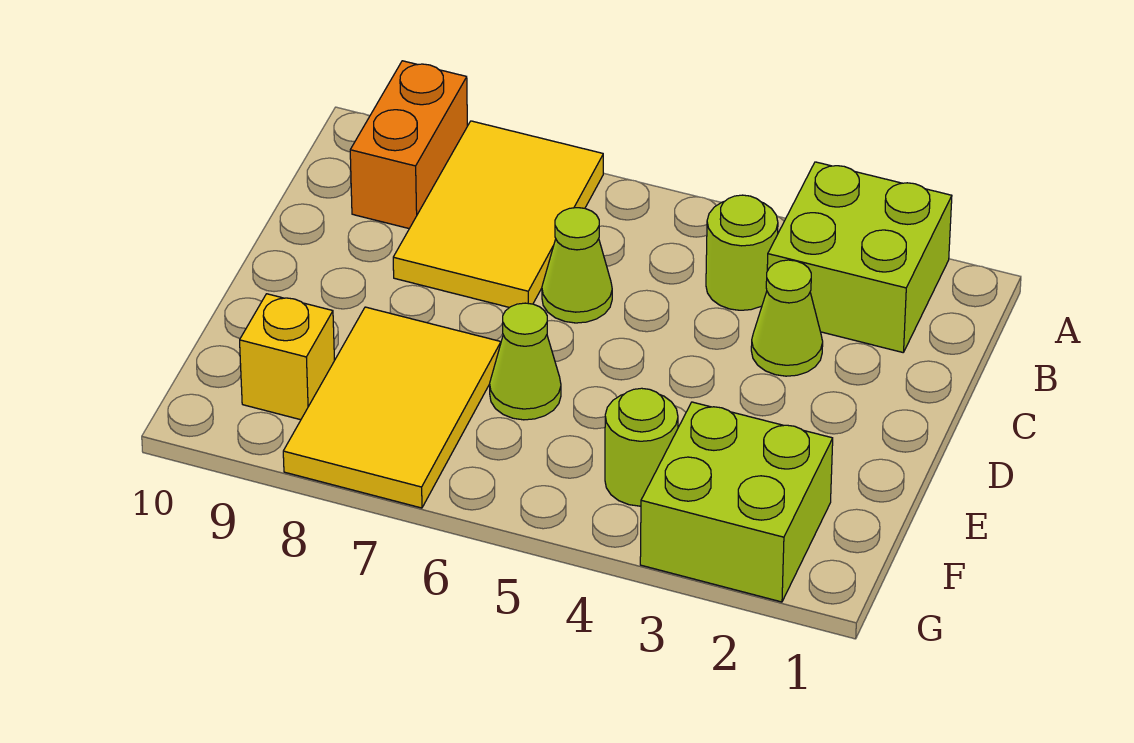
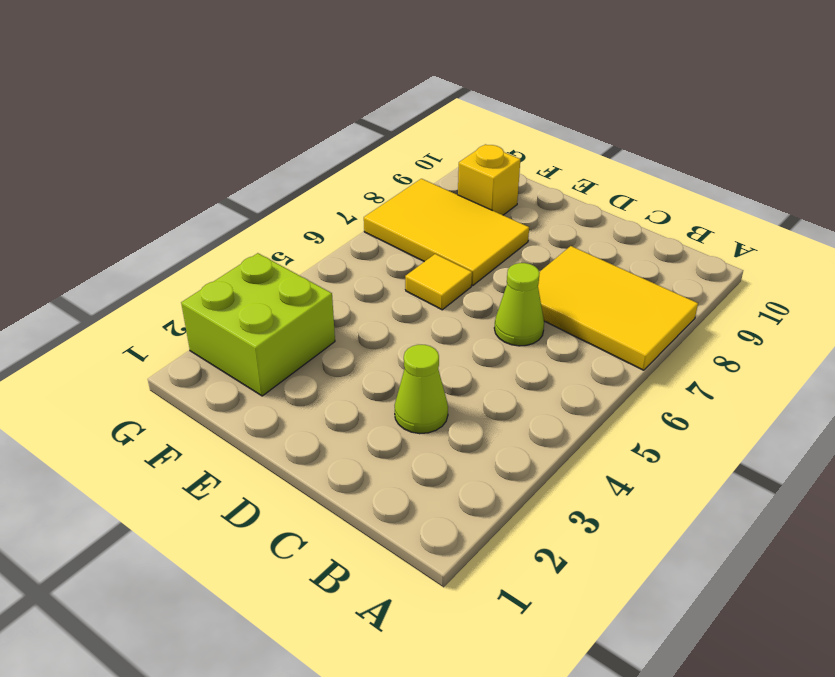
yellow 1x1 tile [405,254,472,310] -> lime 1x1 cone [490,303,561,420]
none -> lime 2x2 brick [767,162,952,352]
none -> orange 1x2 brick [350,61,467,229]

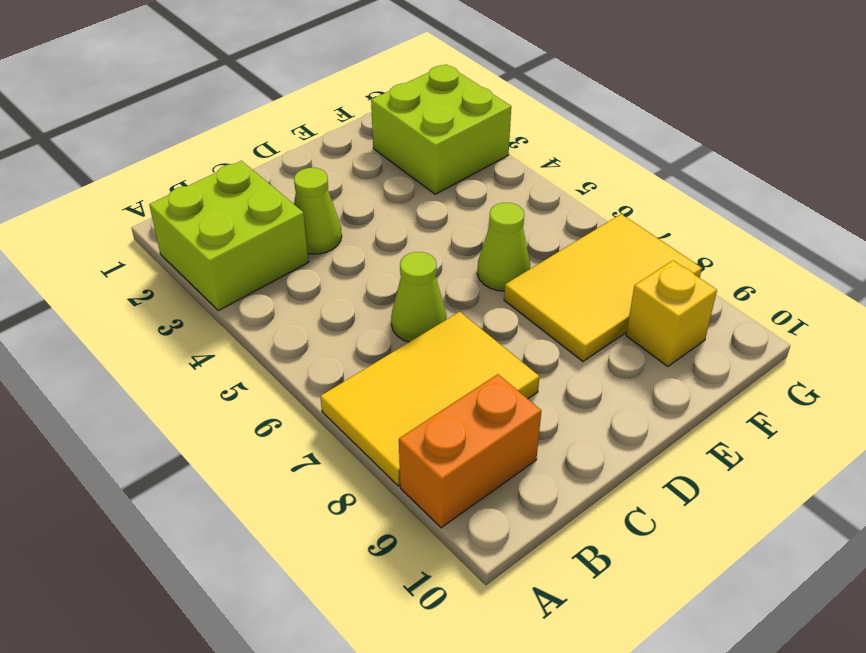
none -> lime 1x1 round brick [706,195,778,310]
none -> lime 1x1 round brick [605,388,678,506]

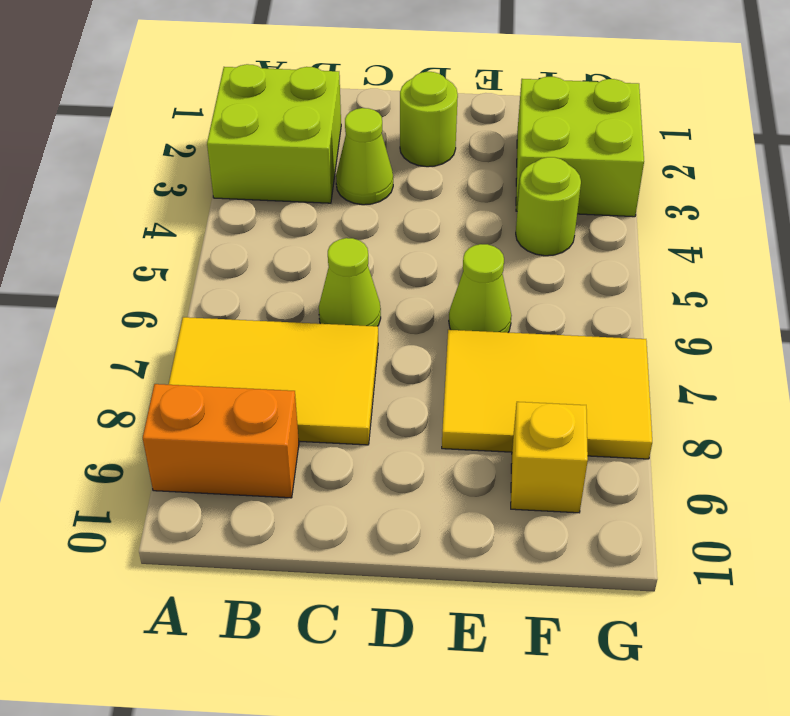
lime 1x1 round brick [400,72,458,167] -> lime 1x1 round brick moved to [706,195,778,310]

